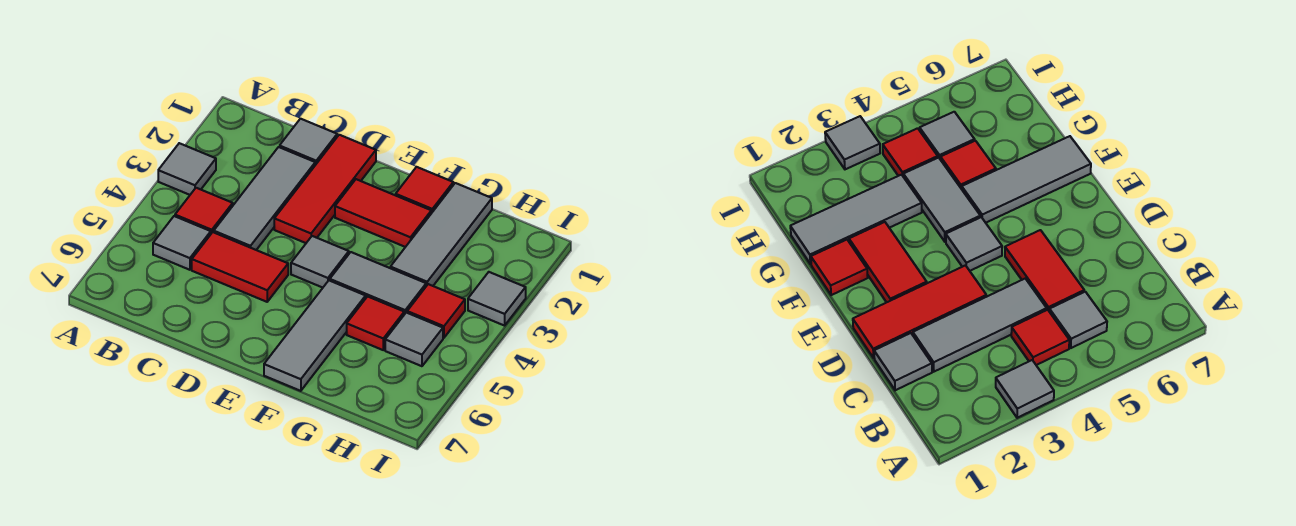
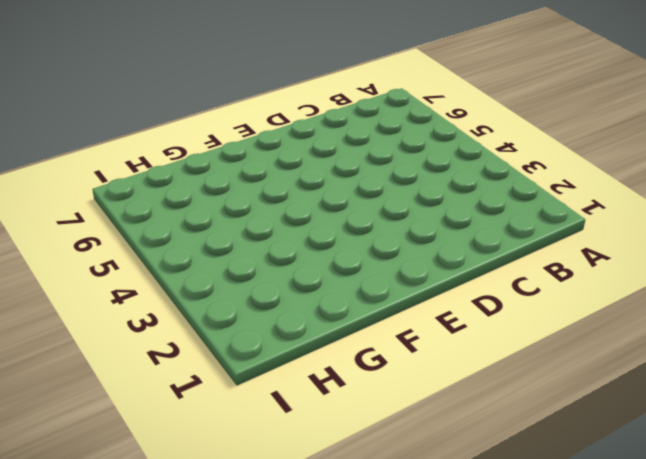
none -> grey 1x1 tile [158,143,216,195]
none -> red 1x1 tile [175,188,233,233]
none -> grey 1x1 tile [153,216,211,270]

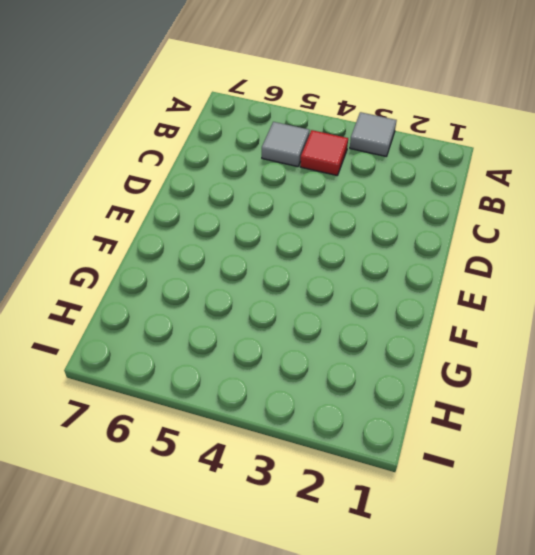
none -> grey 1x1 tile [280,119,337,165]
none -> grey 1x3 tile [214,147,315,250]
none -> red 1x2 tile [192,232,288,302]

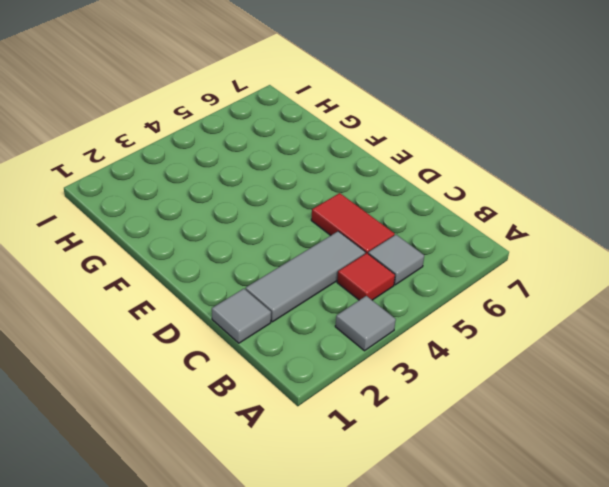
none -> red 1x3 tile [274,135,376,243]
none -> red 1x2 tile [335,179,431,247]
none -> grey 1x1 tile [291,236,349,288]

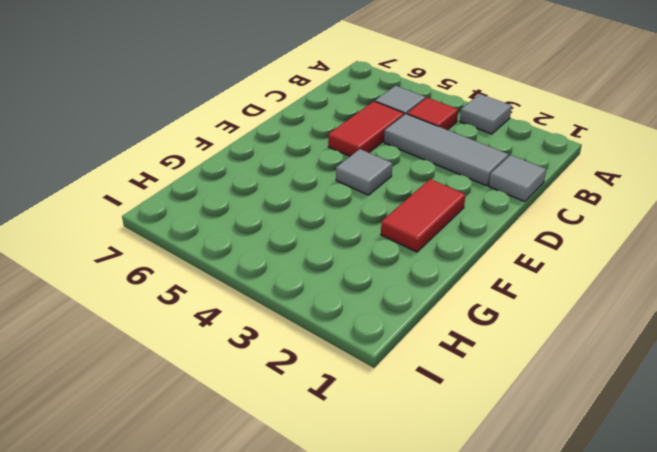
none -> red 1x3 tile [274,135,376,243]
none -> red 1x1 tile [396,167,453,213]
none -> grey 1x2 tile [330,252,426,314]

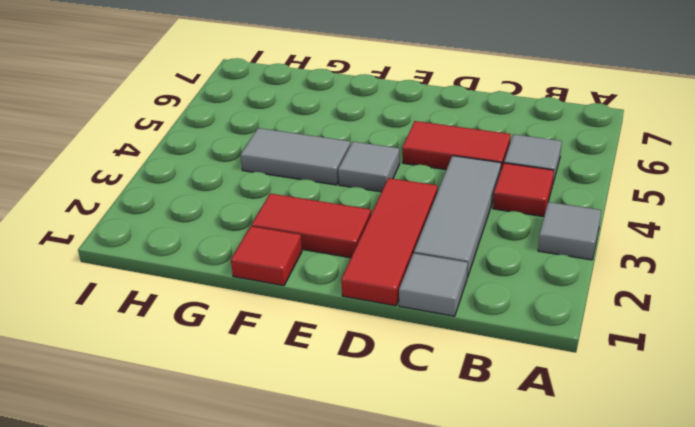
none -> grey 1x3 tile [264,280,366,391]
none -> grey 1x3 tile [390,183,492,286]
none -> red 1x1 tile [347,296,404,350]

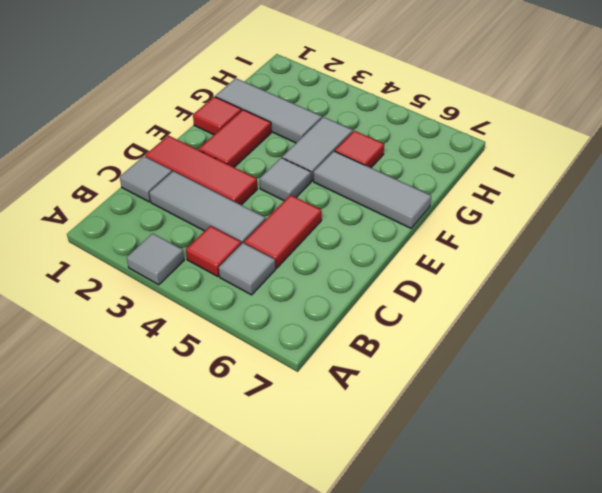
none -> red 1x1 tile [407,284,465,338]
none -> grey 1x1 tile [385,313,443,366]
none -> grey 1x1 tile [468,272,526,326]

